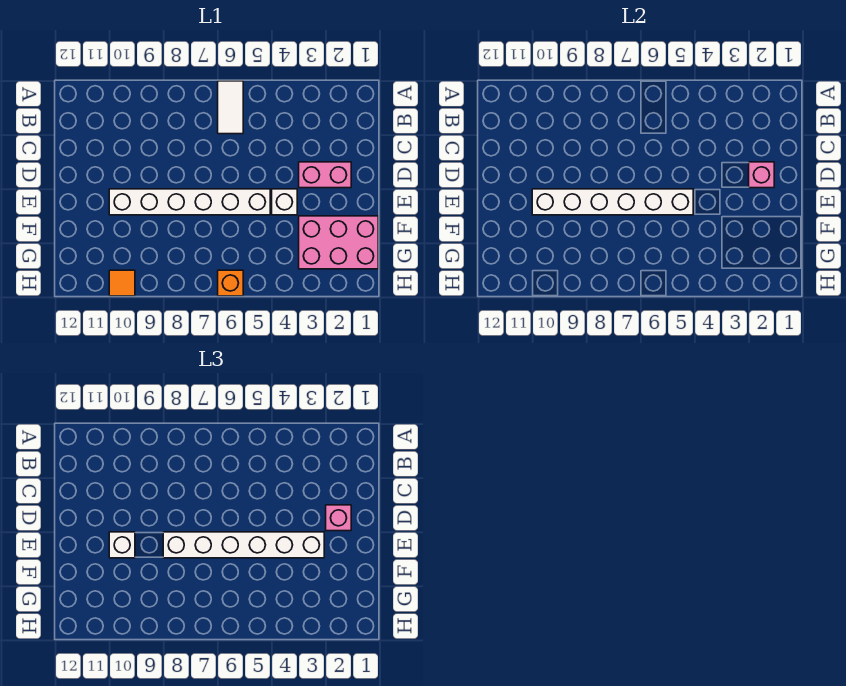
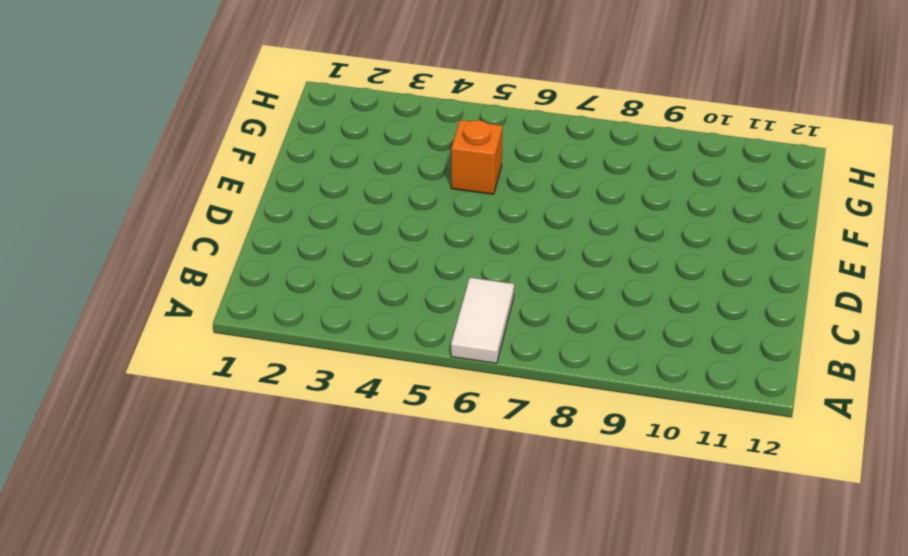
orange 1x1 brick [451,120,502,194] -> orange 1x1 brick moved to [218,270,243,296]
none -> pink 1x2 brick [299,162,351,188]
none -> white 1x1 brick [272,189,297,215]
none -> white 1x6 brick [109,189,270,215]

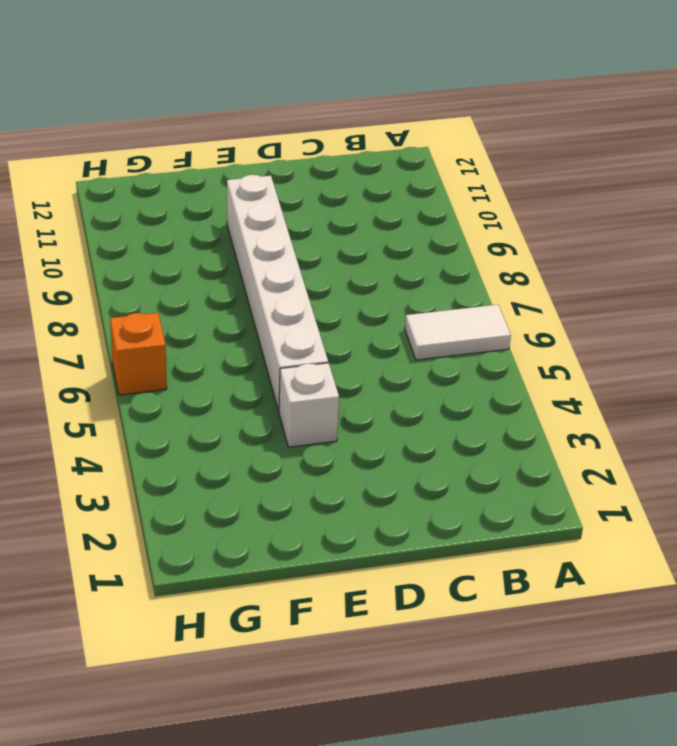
none -> pink 1x2 brick [299,162,351,188]
none -> pink 2x3 brick [299,216,378,269]
none -> orange 1x1 tile [109,270,135,296]

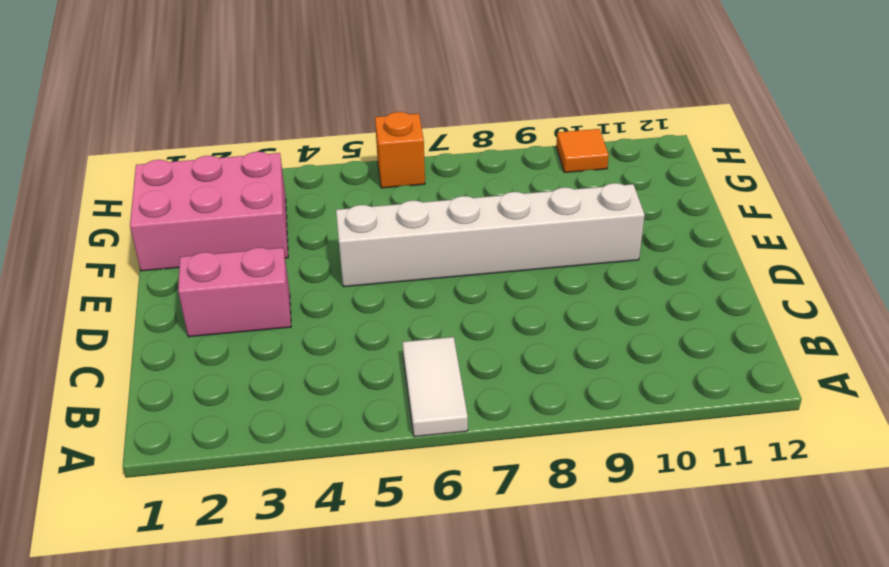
none -> white 1x1 brick [272,189,297,215]
none -> pink 1x1 brick [749,162,774,188]
none -> white 1x6 brick [532,189,693,215]

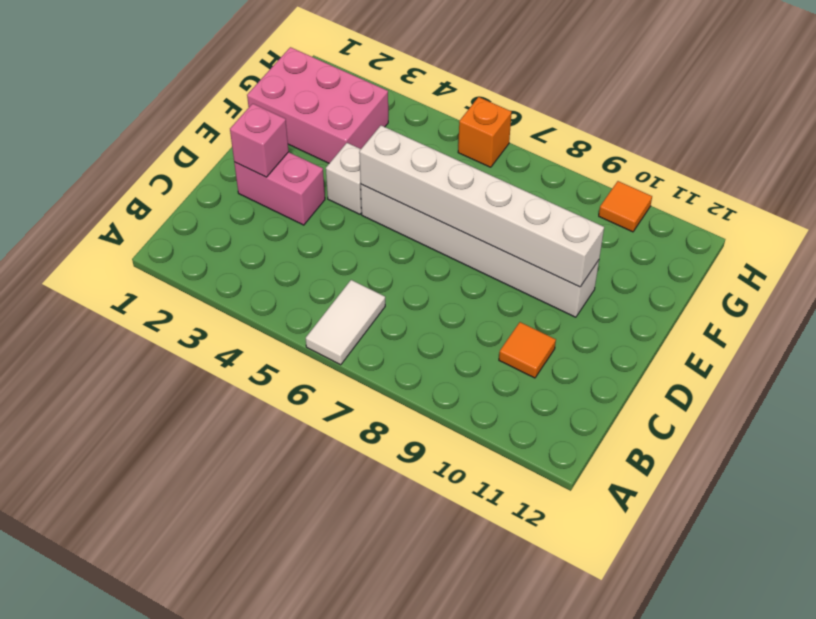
orange 1x1 tile [499,322,556,378] -> none
none -> pink 1x1 brick [326,505,351,531]
none -> white 1x6 brick [163,532,324,558]
none -> white 1x1 brick [109,532,135,558]

